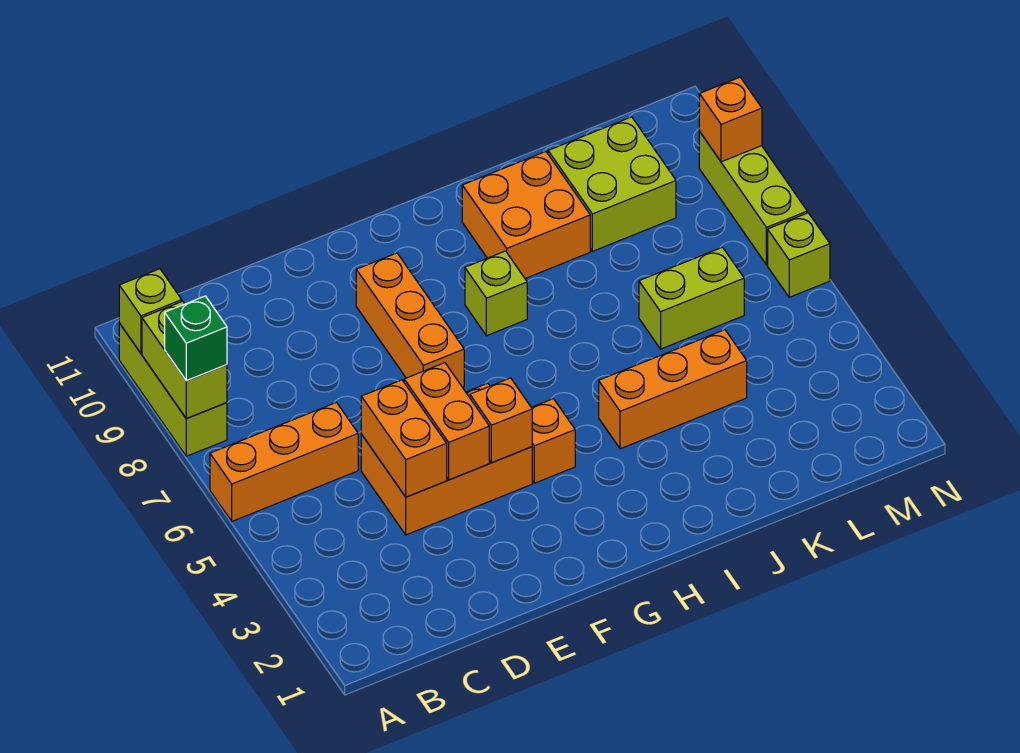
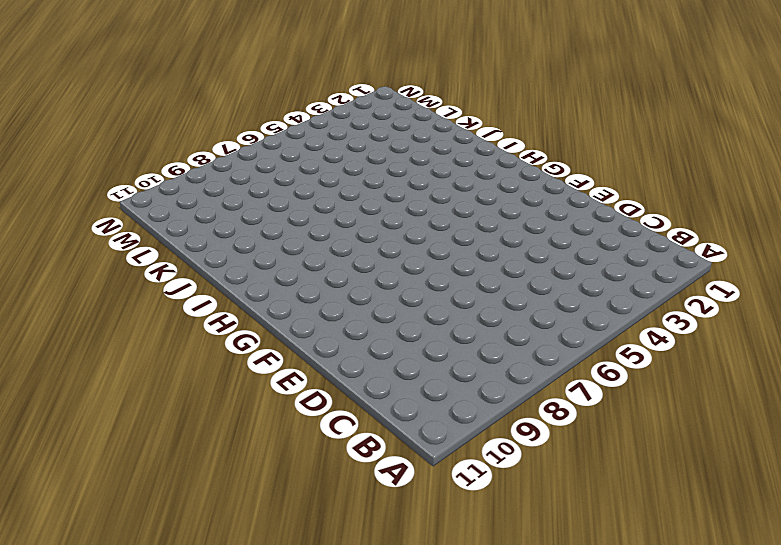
none -> orange 1x3 brick [210,402,358,521]
none -> lime 1x3 brick [119,323,227,456]
none -> orange 2x3 brick [361,383,532,535]

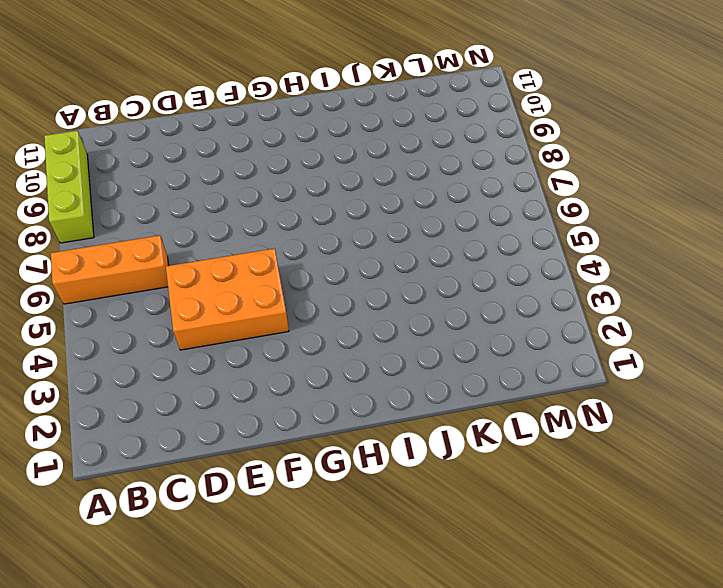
none -> orange 1x3 brick [356,253,464,387]
none -> orange 1x1 brick [531,399,575,483]
none -> lime 1x1 brick [465,251,527,336]

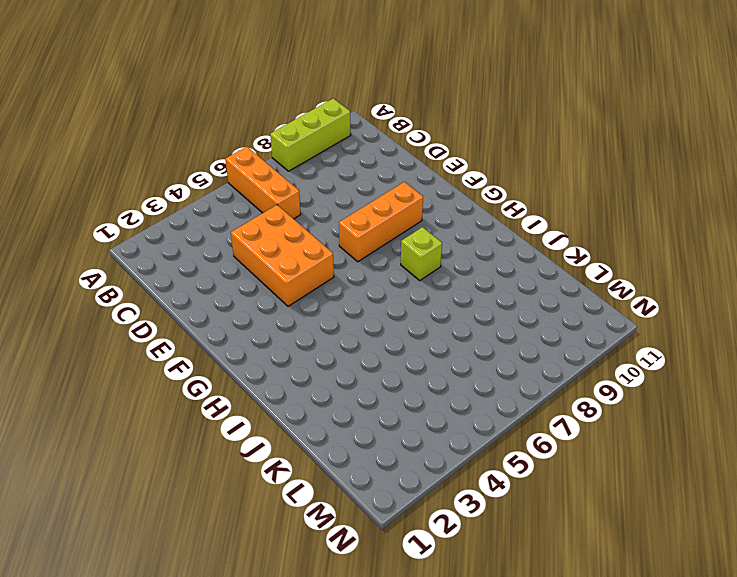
none -> orange 1x1 brick [531,399,575,483]
none -> orange 1x3 brick [599,330,747,449]
none -> orange 2x2 brick [462,152,590,278]

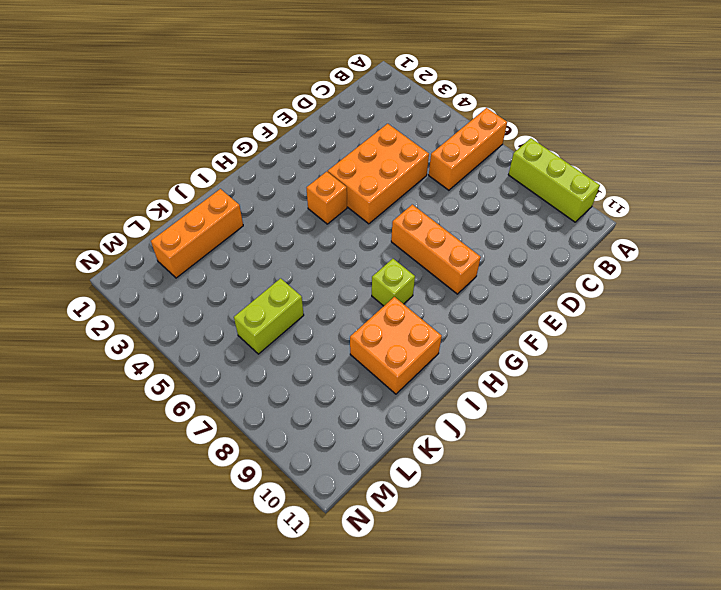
orange 1x3 brick [151,189,243,278] -> orange 1x3 brick moved to [599,330,747,449]
none -> lime 2x2 brick [548,117,676,251]
none -> lime 1x1 brick [768,213,830,297]
none -> lime 1x3 brick [699,132,807,265]

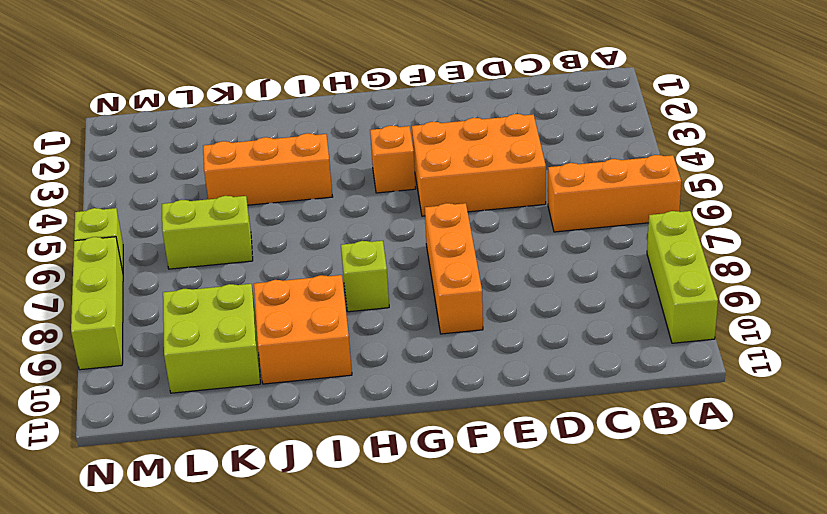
none -> lime 1x2 brick [142,301,227,419]
none -> lime 1x1 brick [119,269,182,353]
none -> orange 1x2 brick [361,380,447,497]

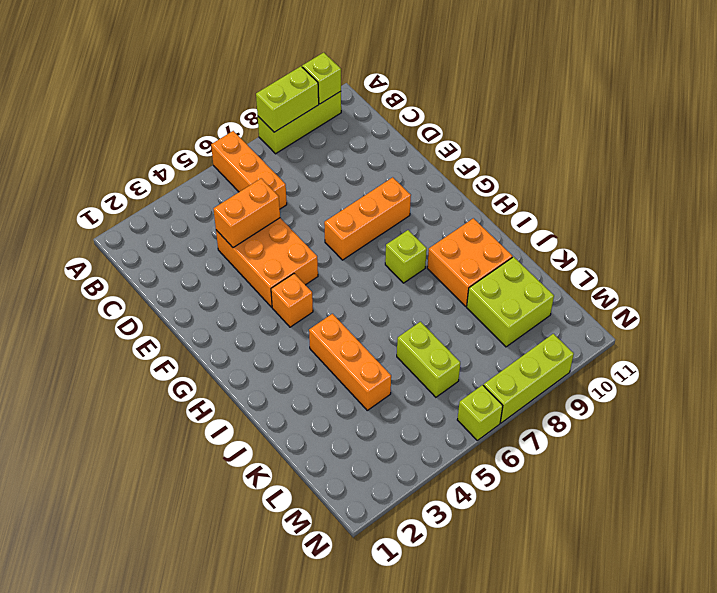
none -> orange 1x2 brick [404,363,489,480]
none -> orange 1x1 brick [470,378,532,463]
none -> orange 1x1 brick [699,77,762,162]

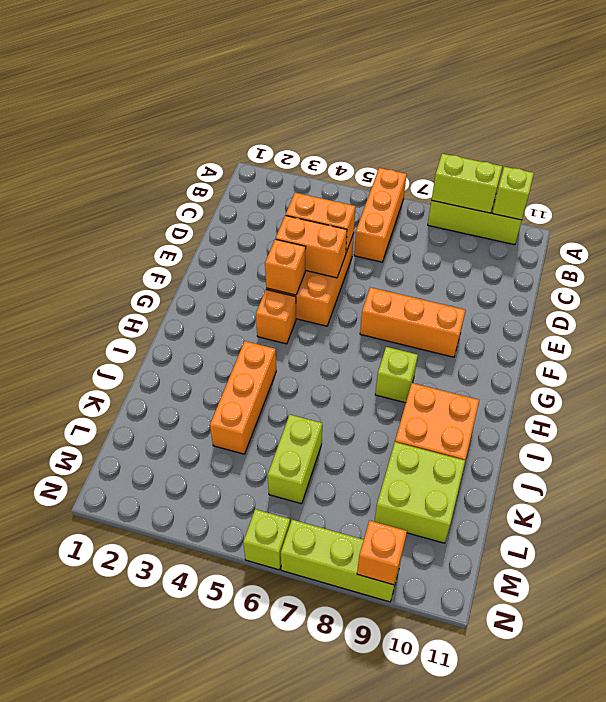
none -> green 1x1 brick [165,296,227,381]

